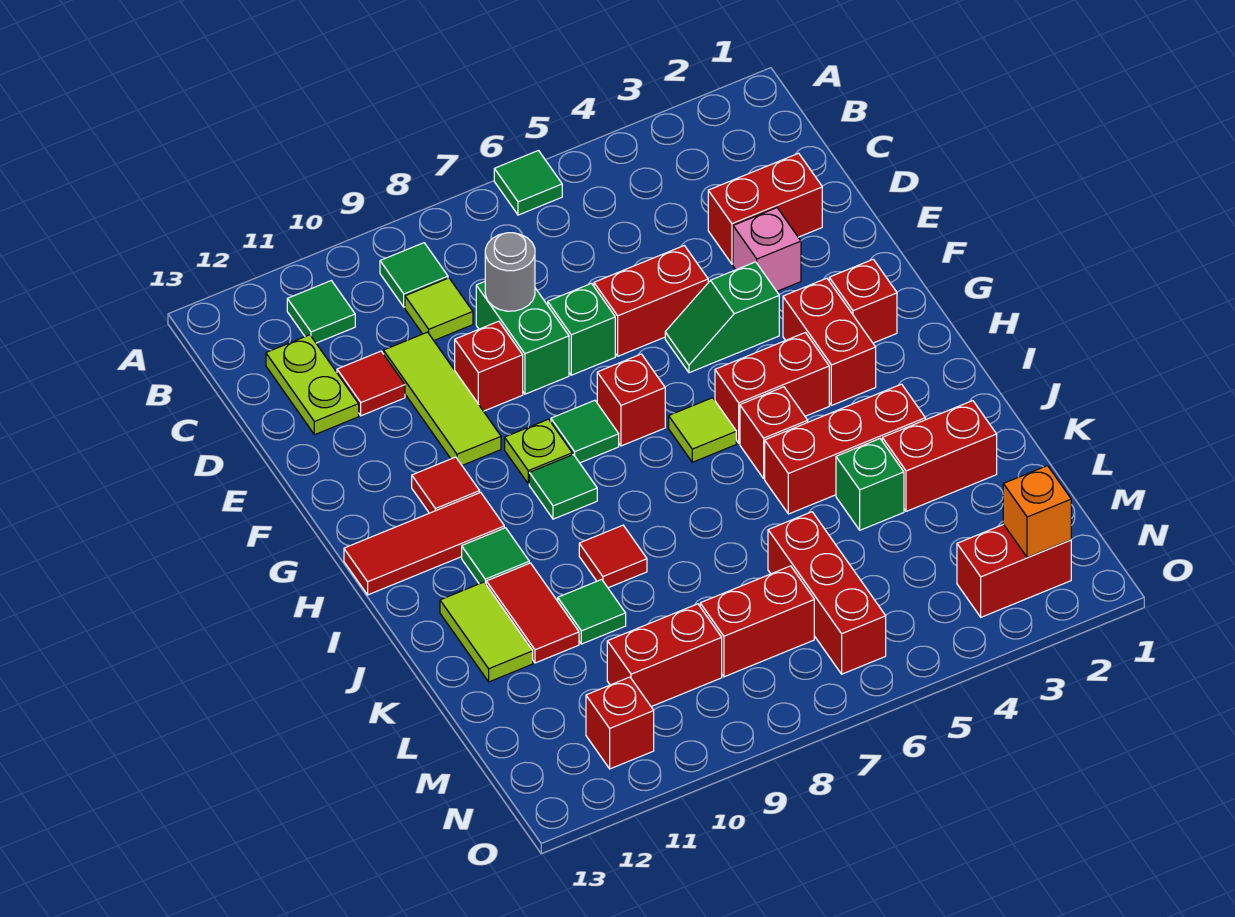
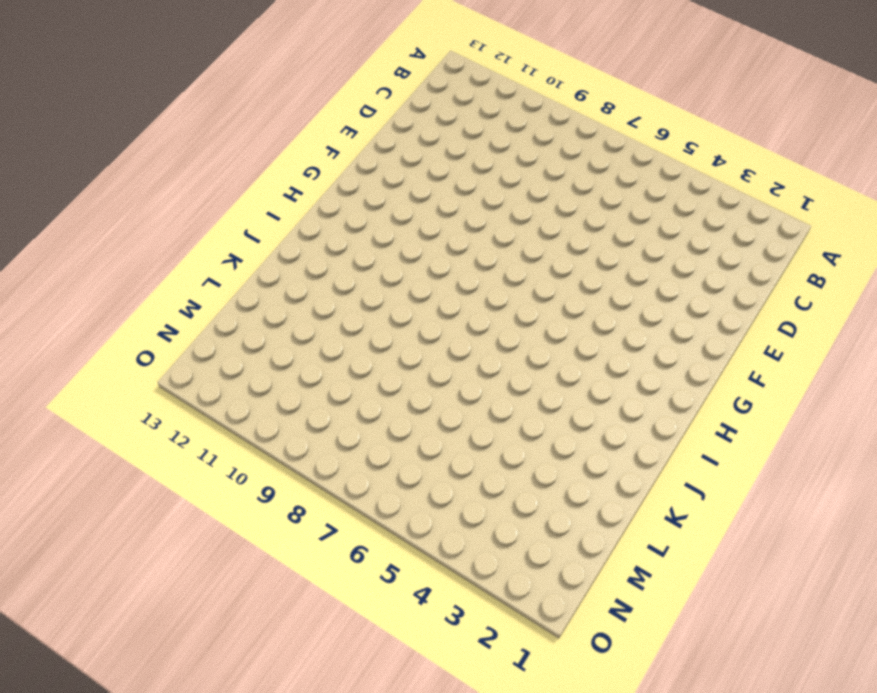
none -> green 1x1 tile [494,151,562,215]
none -> green 1x1 tile [380,243,448,307]
none -> green 1x1 tile [287,281,355,343]
none -> lime 1x1 tile [405,278,473,340]

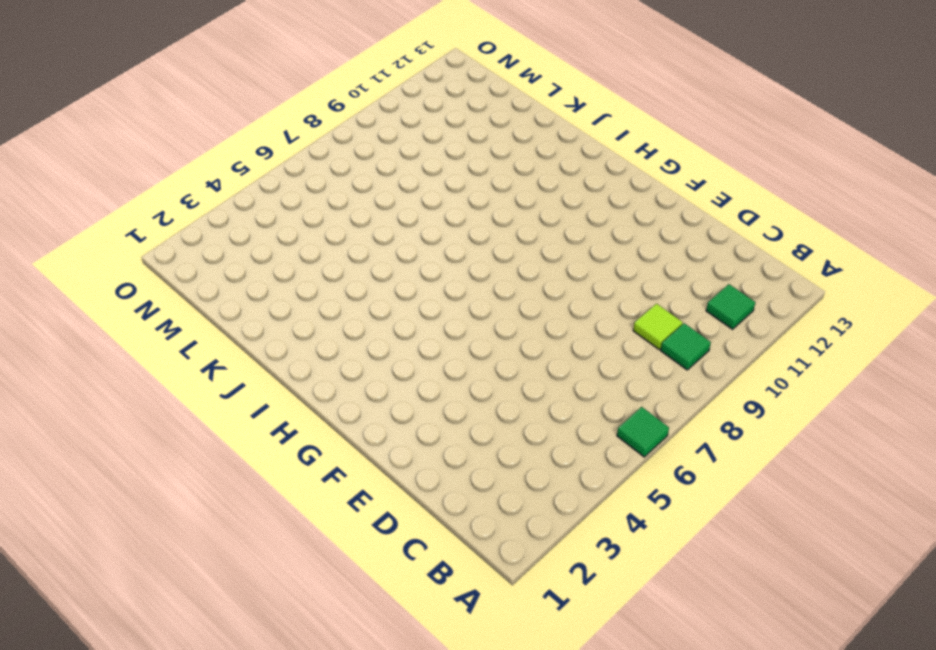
none -> lime 1x2 plate [266,335,359,435]
none -> red 1x2 brick [708,153,822,264]
none -> green 1x2 brick [476,282,569,394]
none -> lime 1x3 tile [384,332,501,465]

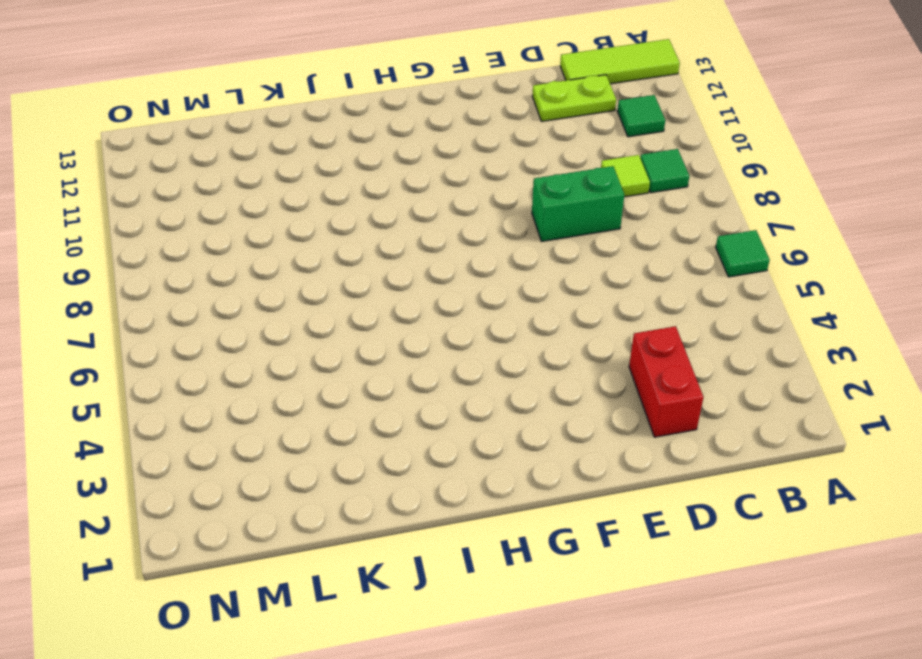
lime 1x3 tile [560,39,680,84] -> lime 1x3 tile moved to [384,332,501,465]
none -> red 1x1 tile [337,351,405,416]
none -> pink 1x1 brick [733,208,801,291]
none -> red 1x2 brick [594,246,708,356]
none -> green 1x1 brick [548,283,615,375]

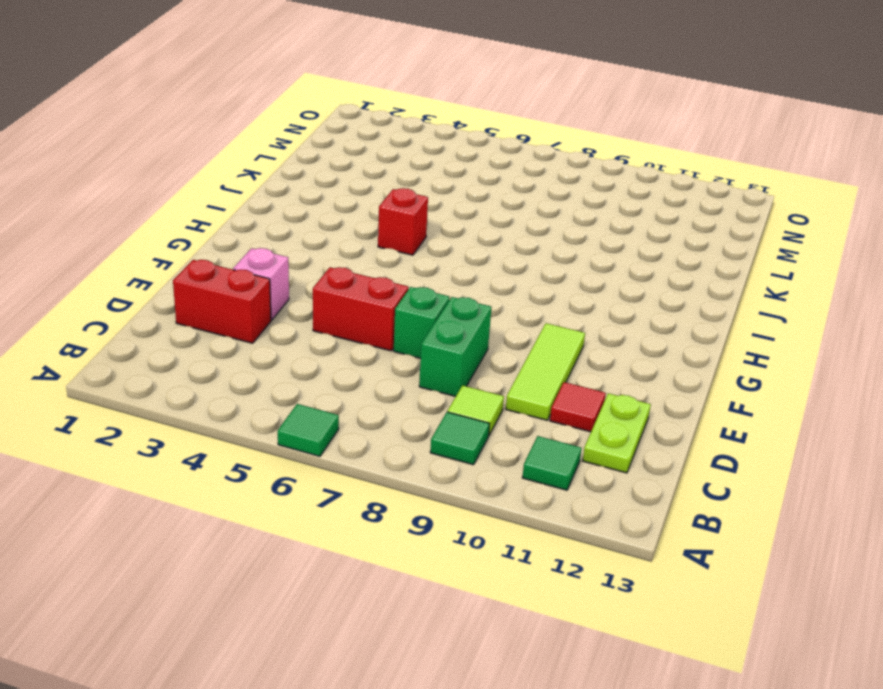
none -> red 1x1 brick [455,321,523,411]
none -> green 1x2 slope [665,262,779,373]
none -> red 1x1 brick [829,259,897,343]
none -> red 1x2 brick [783,278,876,405]

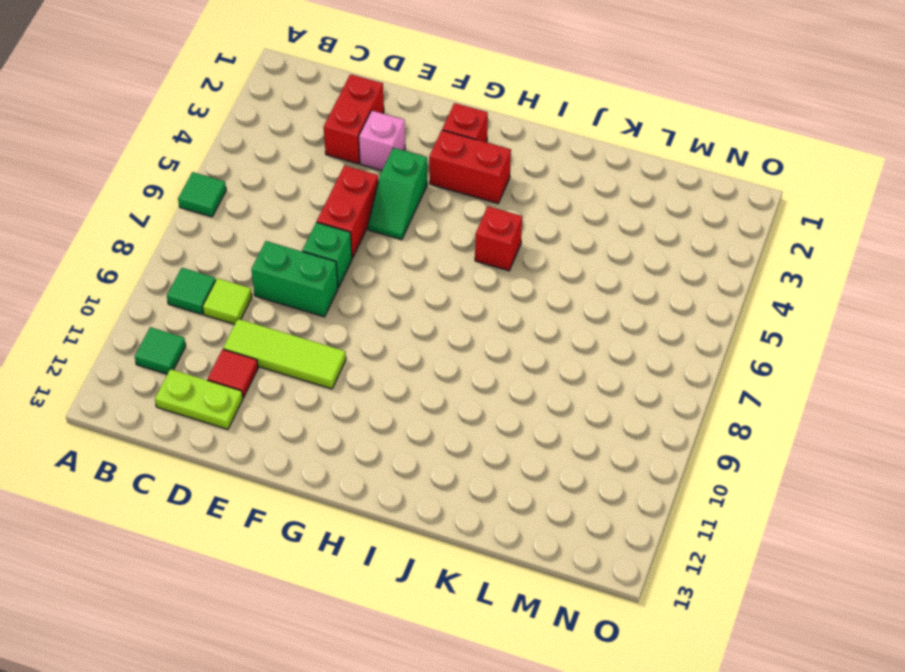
none -> red 1x1 brick [455,321,523,411]
none -> red 1x1 brick [597,354,665,446]
none -> green 1x1 tile [551,400,619,463]
none -> lime 1x1 plate [505,419,572,484]

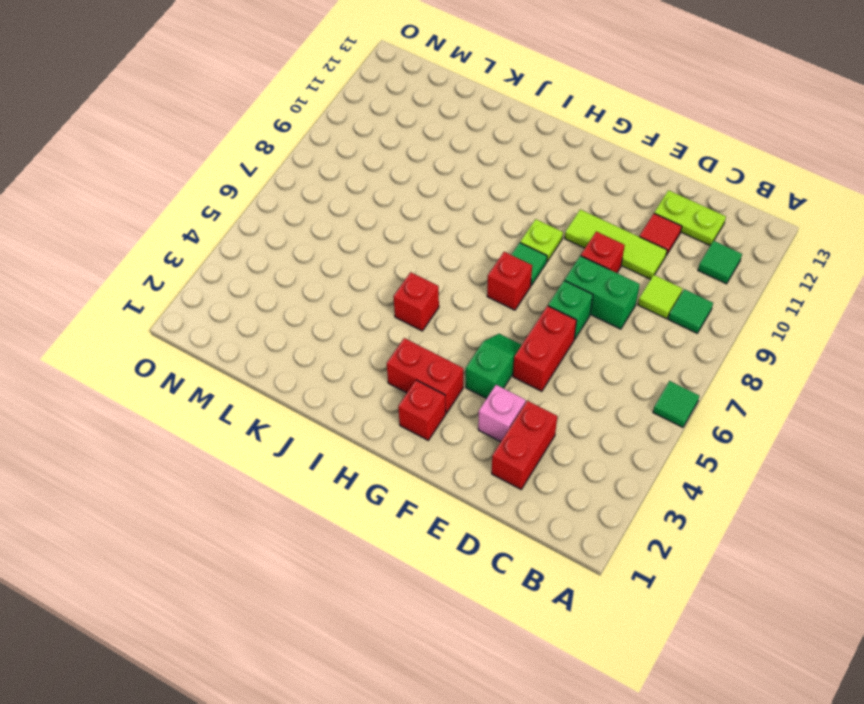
none -> red 1x1 tile [412,457,480,513]
none -> red 1x2 brick [715,333,829,443]
none -> lime 1x1 tile [669,398,736,462]
none -> green 1x1 tile [529,455,597,519]

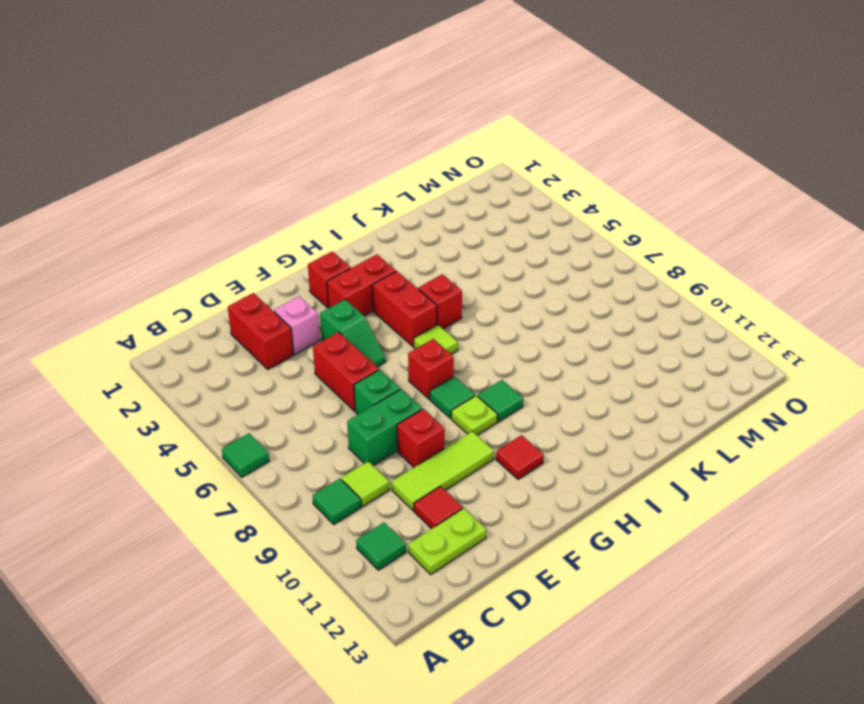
none -> red 1x3 tile [344,492,504,595]
none -> green 1x1 tile [462,528,529,584]
none -> red 1x3 brick [765,384,925,514]
none -> red 1x1 tile [579,525,647,588]

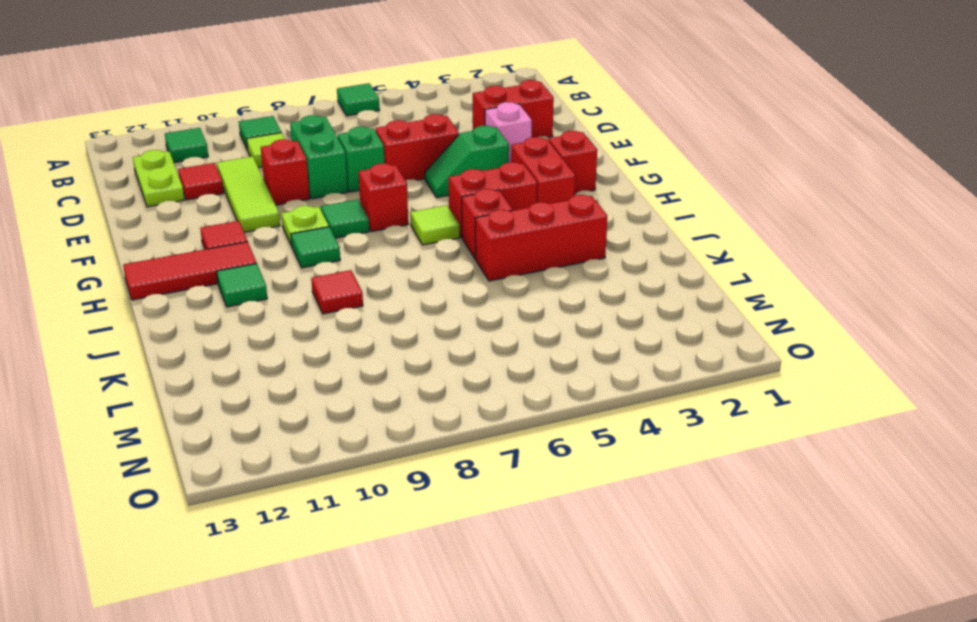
none -> red 1x2 tile [486,563,579,663]
none -> lime 1x2 tile [440,582,533,682]
none -> red 1x2 brick [882,401,997,511]
none -> green 1x1 brick [836,439,904,530]

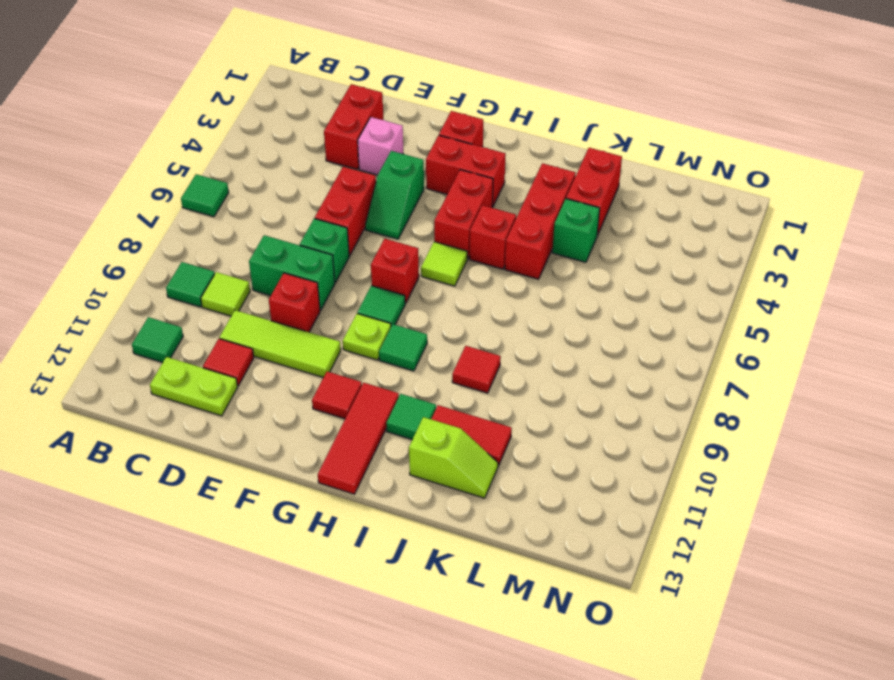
lime 1x2 slope [409,417,498,498] -> lime 1x2 tile [440,582,533,682]
none -> green 1x1 tile [558,579,626,644]
none -> red 1x3 brick [768,512,886,674]
none -> red 1x2 brick [700,566,814,677]
none -> red 1x2 brick [607,604,722,707]

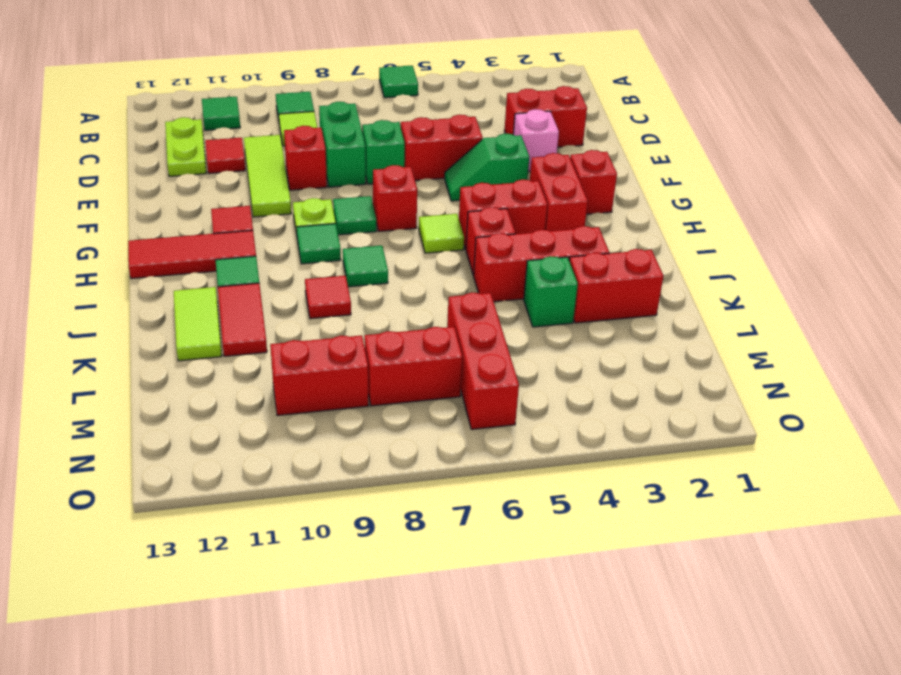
green 1x1 tile [343,246,388,287] -> green 1x1 tile moved to [558,579,626,644]
none -> red 1x2 brick [957,524,1071,617]
none -> red 1x1 brick [586,677,654,769]
none -> grey 1x1 round brick [485,233,535,311]
none -> orange 1x1 brick [1003,466,1071,558]

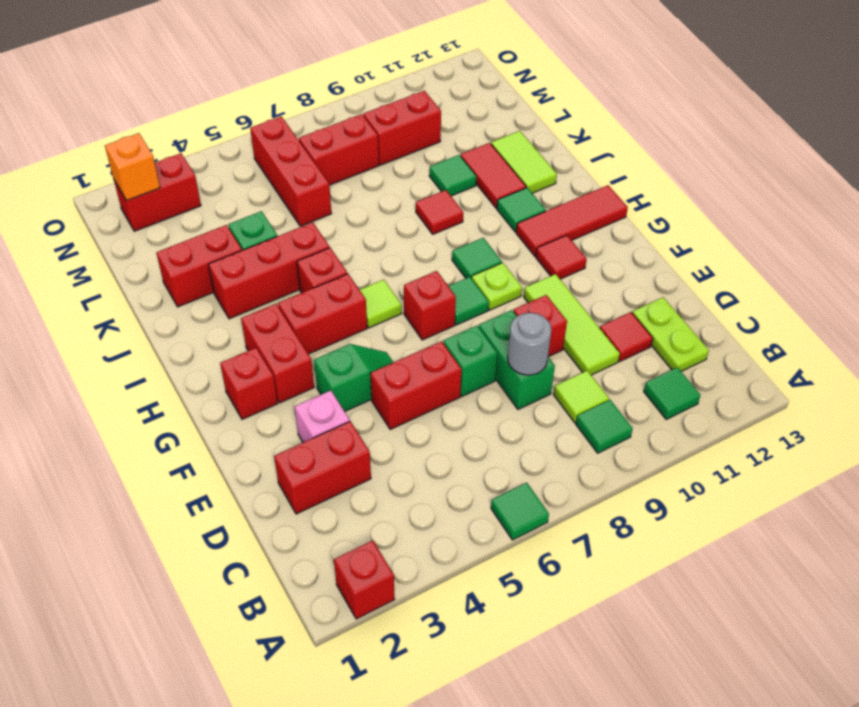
red 1x1 brick [334,540,395,619] -> red 1x1 brick moved to [586,677,654,769]

